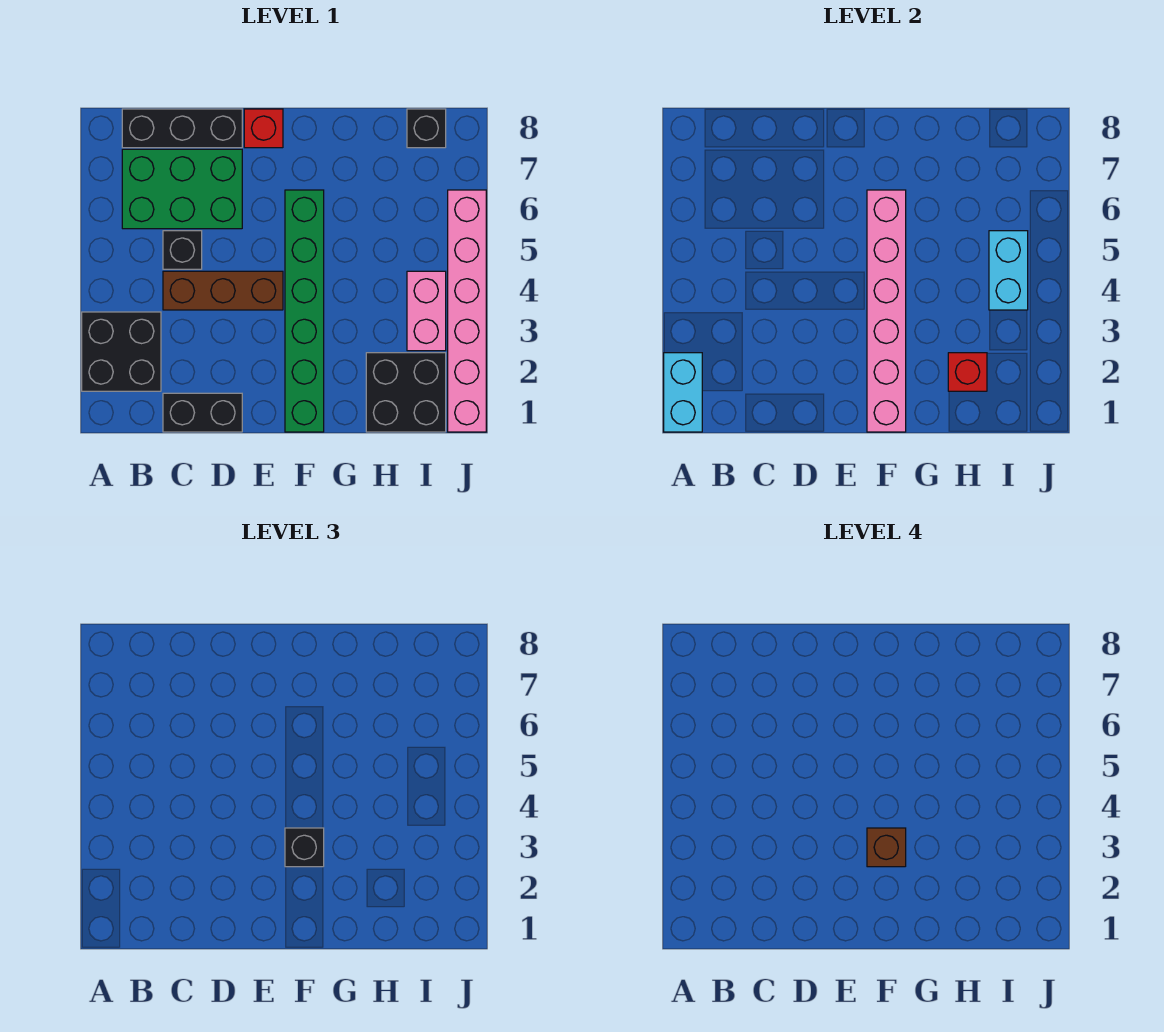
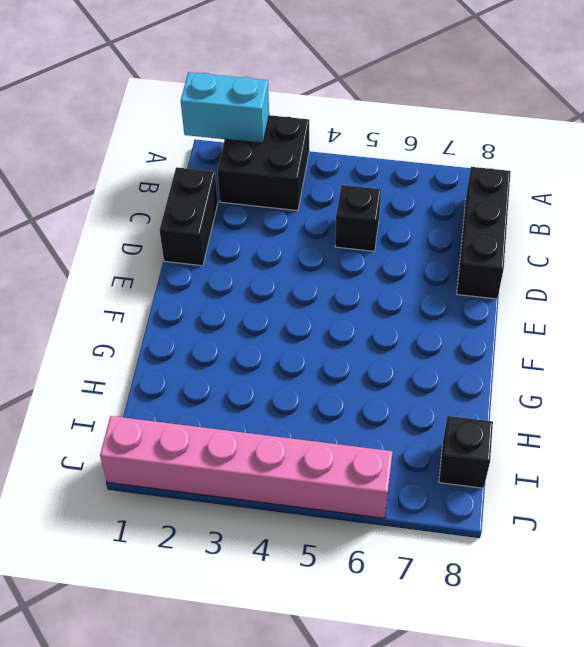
none -> green 2x3 brick [122,149,242,229]
none -> brown 1x3 brick [163,271,283,310]
none -> red 1x1 brick [244,109,283,148]

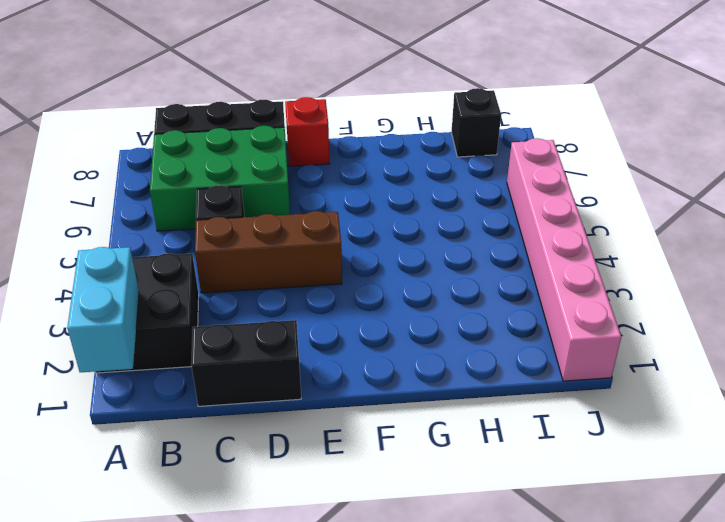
none -> green 1x6 brick [285,190,324,432]
none -> black 2x2 brick [366,353,446,432]
none -> pink 1x2 brick [407,271,446,351]

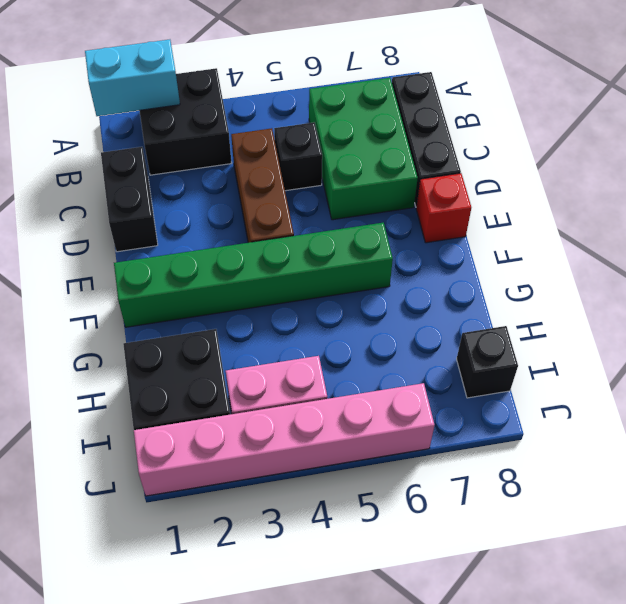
none -> pink 1x6 brick [867,190,906,432]
none -> red 1x1 brick [948,353,987,391]
none -> cyan 1x2 brick [989,231,1028,310]

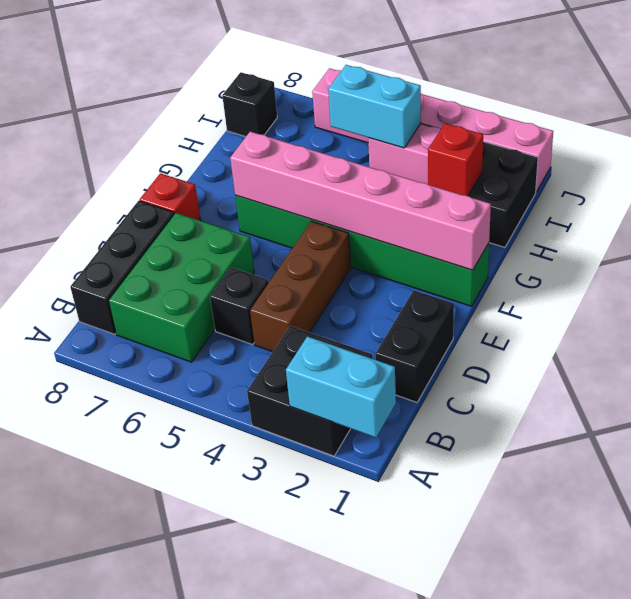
none -> black 1x1 brick [285,828,324,867]
none -> brown 1x1 brick [867,828,906,867]

